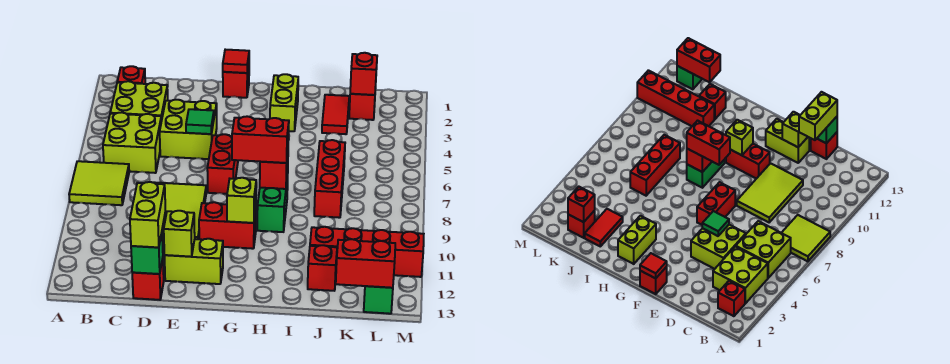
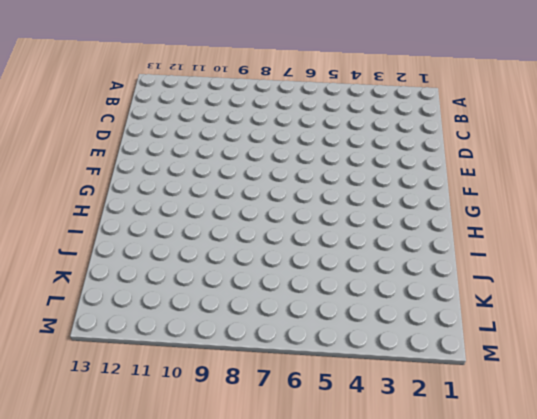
none -> lime 2x2 tile [69,161,129,205]
none -> red 1x1 brick [117,66,145,84]
none -> lime 2x2 brick [110,81,168,121]

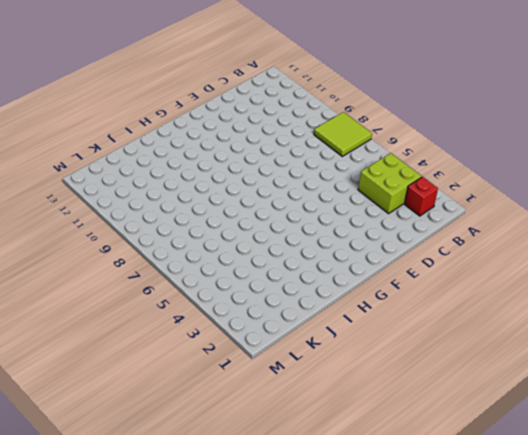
none -> lime 2x2 brick [103,112,161,173]
none -> lime 2x2 brick [160,100,217,159]
none -> lime 2x3 tile [154,182,206,243]

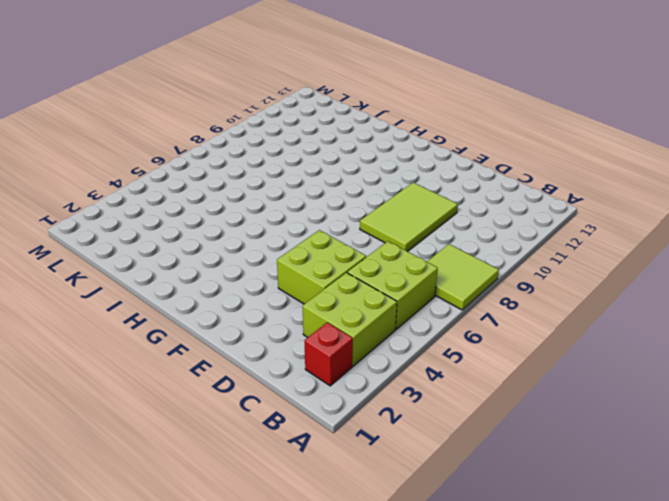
none -> red 1x1 brick [132,258,164,300]
none -> lime 1x2 brick [164,239,223,284]
none -> red 1x1 brick [223,64,249,98]

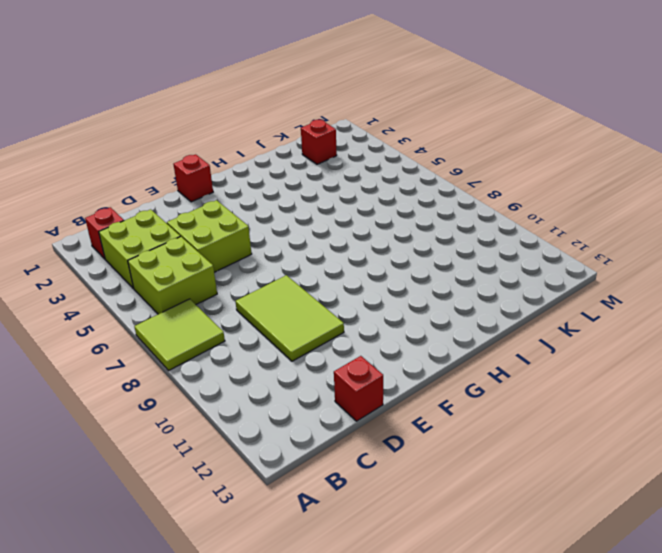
none -> lime 1x2 brick [164,239,223,284]
none -> red 1x2 brick [207,134,238,194]
none -> red 1x2 brick [199,202,256,249]

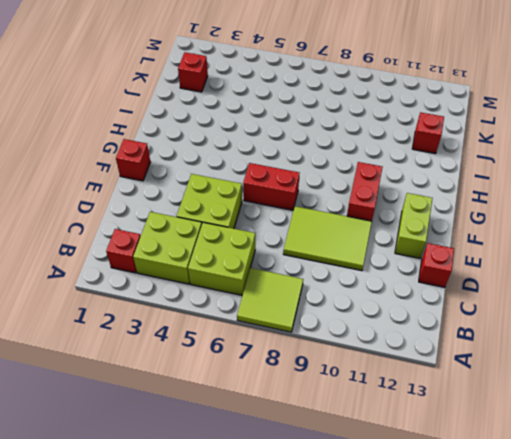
none -> lime 1x2 brick [270,74,298,131]
none -> green 1x2 brick [257,176,288,232]
none -> red 1x2 tile [322,95,349,134]

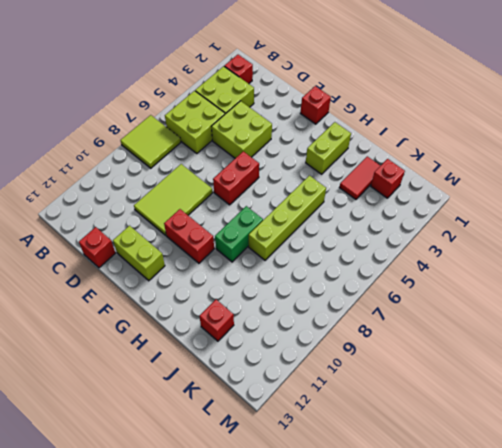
lime 1x4 brick [249,176,326,260] -> none
none -> red 1x3 brick [314,140,345,218]
none -> red 1x4 brick [310,227,424,277]
none -> green 1x1 brick [364,286,393,314]

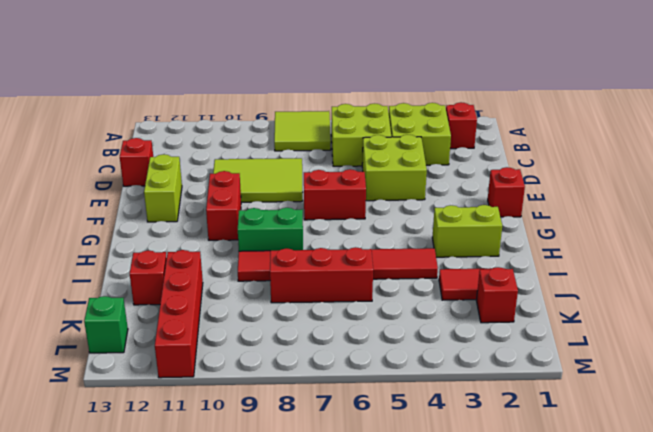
red 1x6 tile [238,248,438,281] -> none
none -> green 1x1 brick [131,233,163,274]
none -> green 1x1 tile [186,109,214,134]
none -> lime 1x1 brick [164,211,195,257]

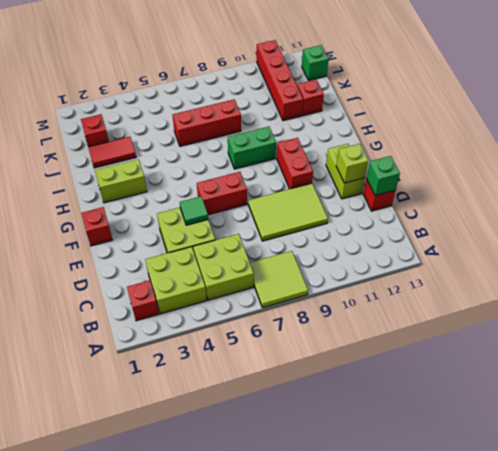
none -> red 1x1 tile [223,50,249,73]
none -> lime 1x1 brick [227,178,256,223]
none -> red 1x1 brick [260,154,288,189]

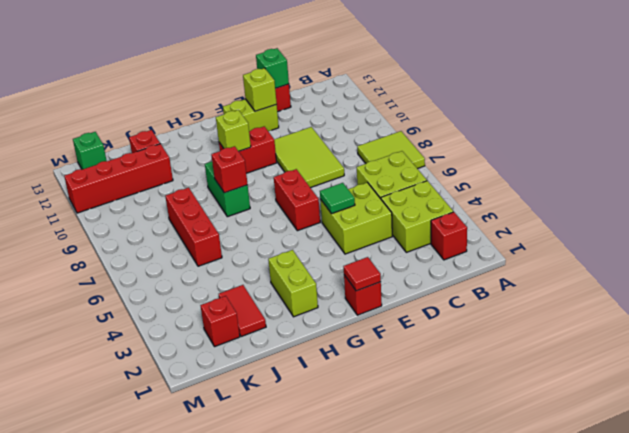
none -> red 1x1 brick [350,53,377,95]
none -> red 1x2 brick [336,239,395,288]
none -> lime 1x2 brick [130,182,165,247]

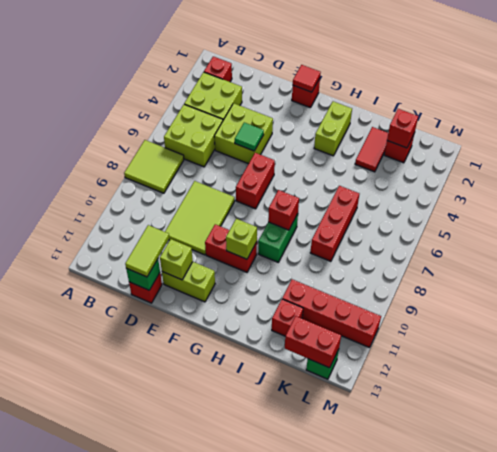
lime 1x2 tile [125,225,169,277] -> lime 1x2 brick [130,182,165,247]
none -> red 1x2 brick [232,116,289,163]

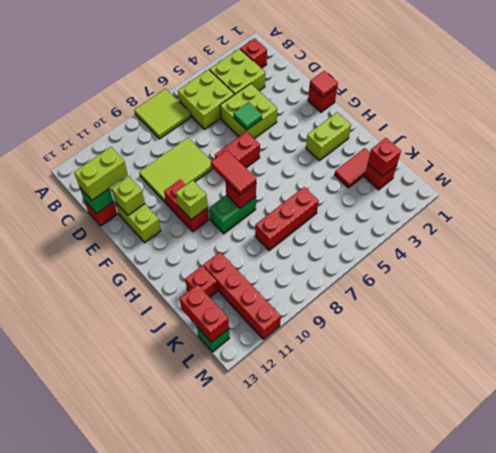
red 1x2 tile [211,150,256,195] -> red 1x2 brick [232,116,289,163]

